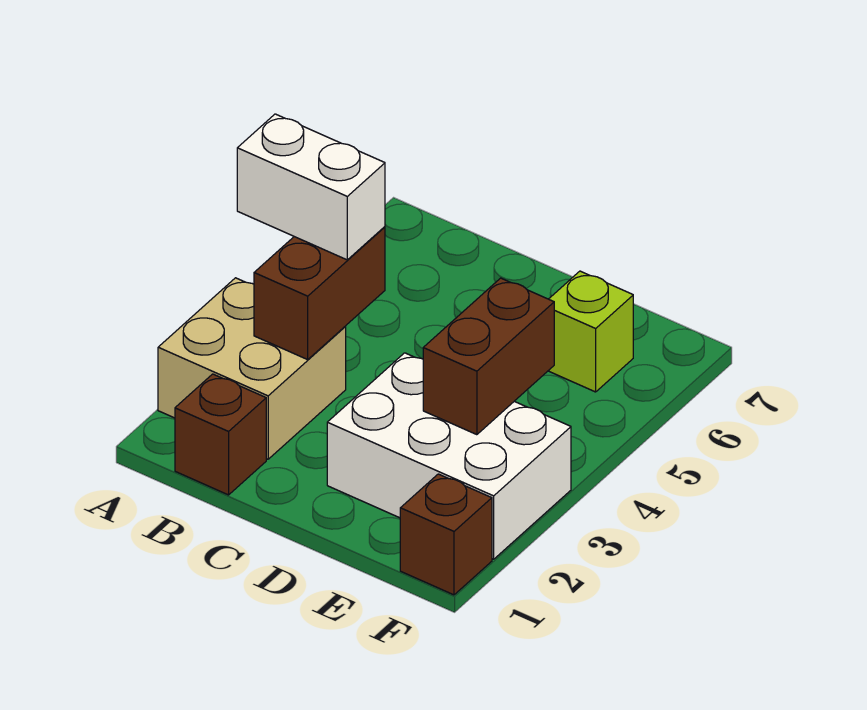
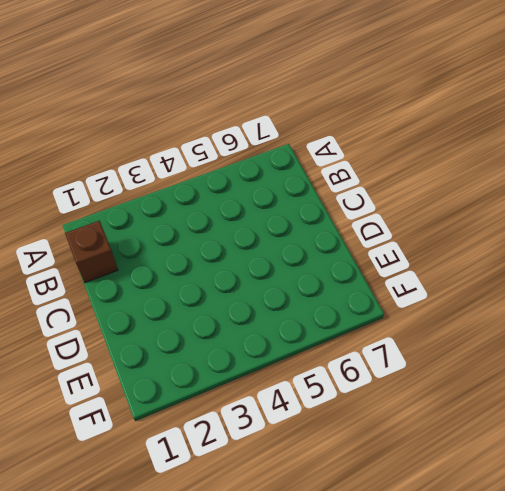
none -> tan 2x2 brick [158,278,346,459]
none -> white 2x3 brick [327,353,571,559]

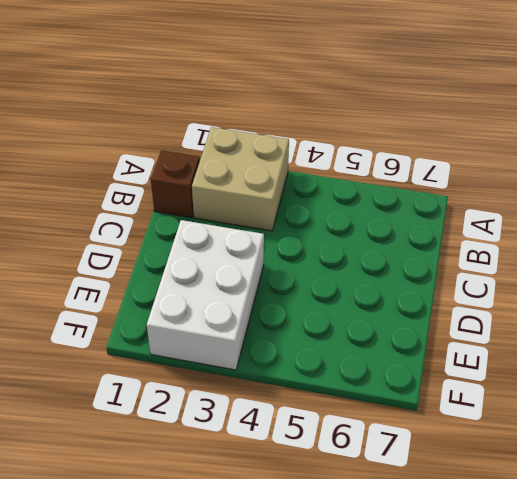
none -> lime 1x1 brick [548,271,633,392]
none -> brown 1x1 brick [400,474,492,595]

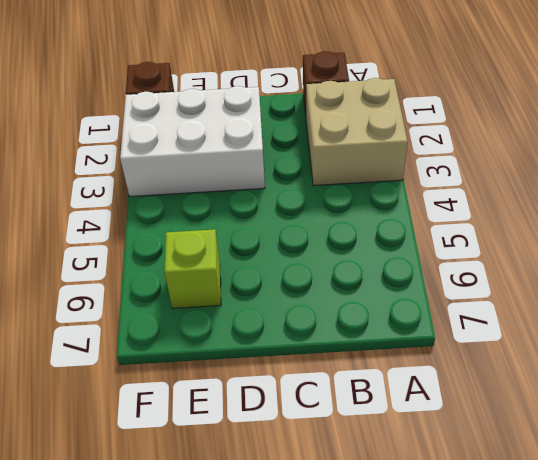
none -> brown 1x2 brick [254,227,385,360]
none -> brown 1x2 brick [423,278,554,435]

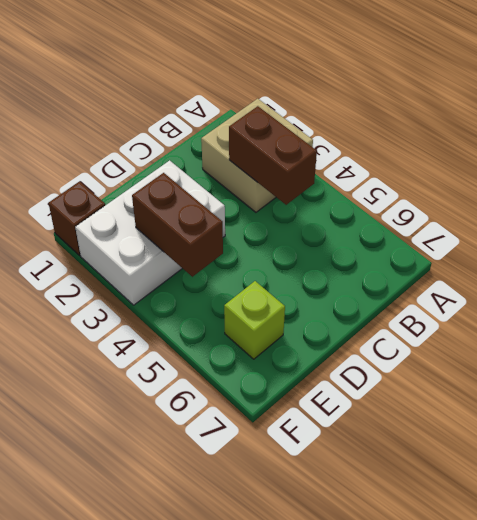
none -> brown 1x1 brick [175,374,266,495]
none -> white 1x2 brick [237,114,385,260]

